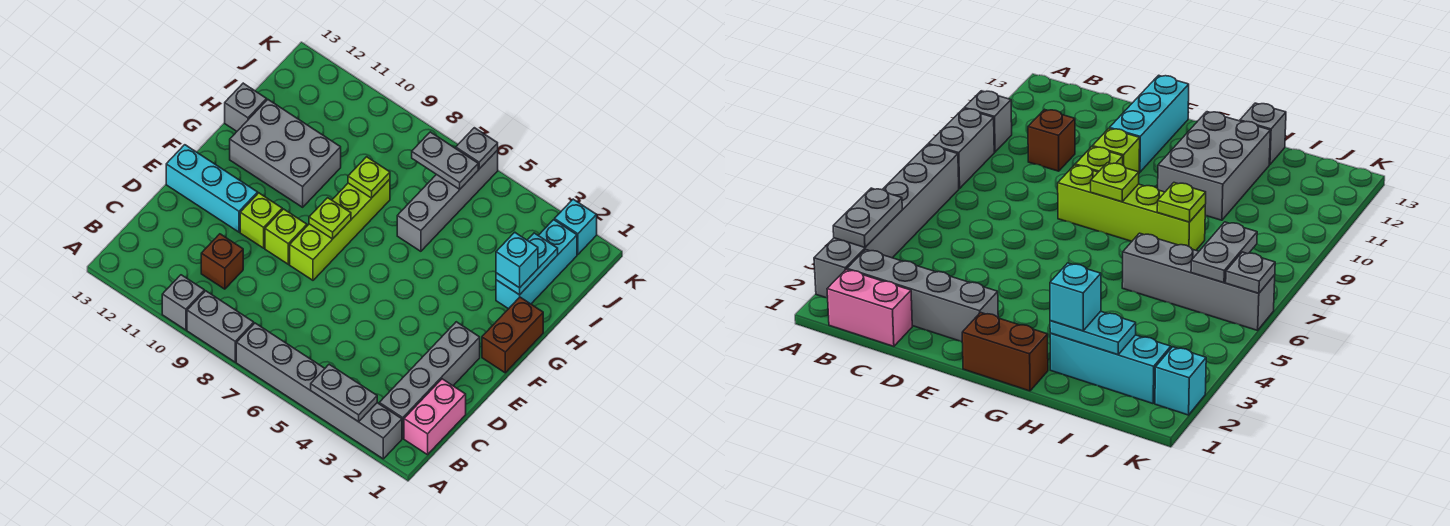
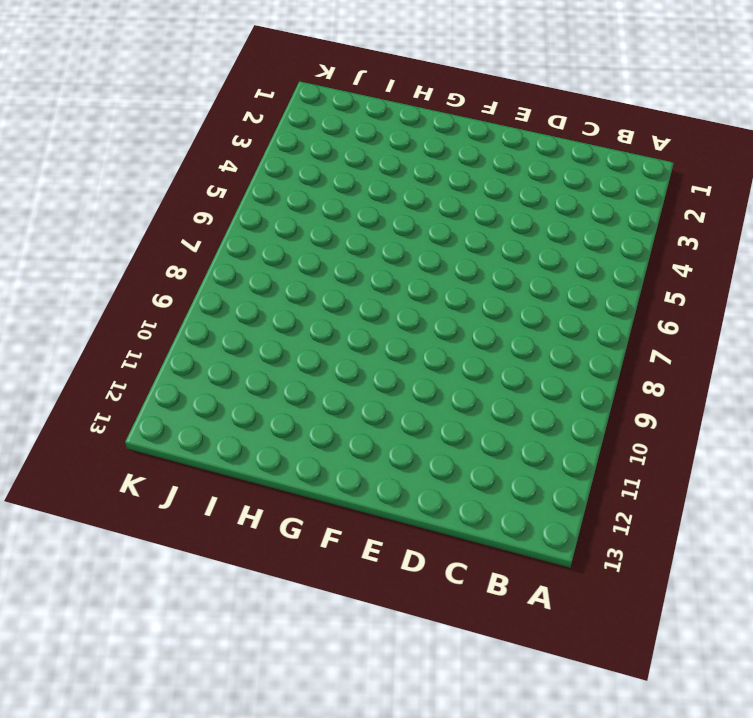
none -> grey 1x6 brick [236,323,402,459]
none -> grey 1x2 brick [187,291,254,362]
none -> grey 1x1 brick [162,275,204,330]

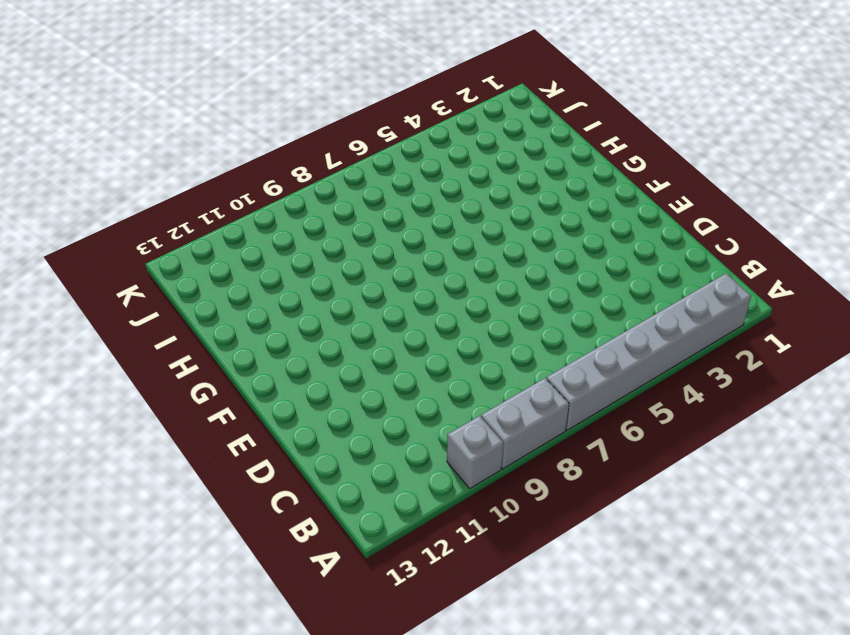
none -> pink 1x2 brick [404,379,466,455]
none -> grey 1x4 brick [379,322,480,438]
none -> brown 1x1 brick [201,234,243,289]

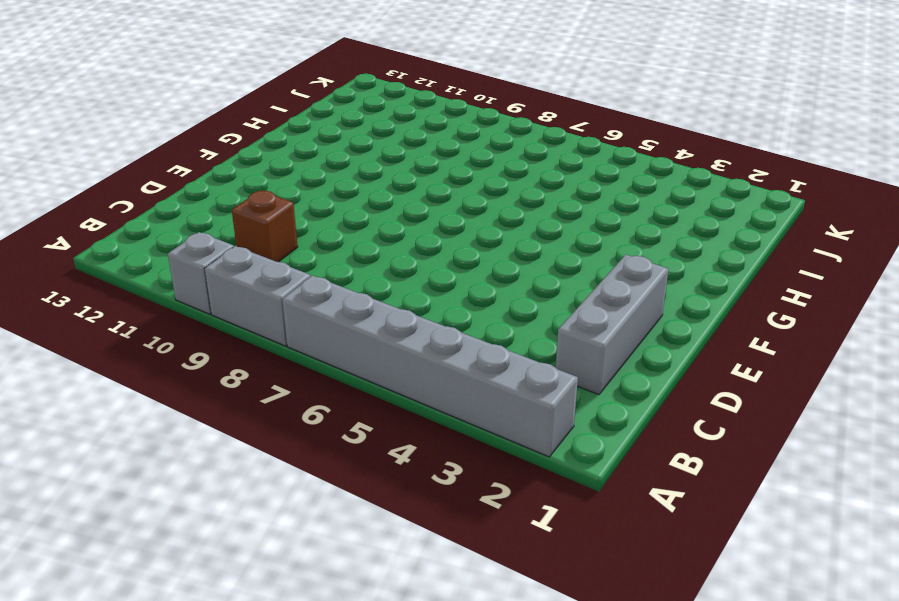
grey 1x3 brick [556,255,668,395] -> grey 1x4 brick [379,322,480,438]
none -> pink 1x2 brick [404,379,466,455]
none -> lime 1x4 brick [290,179,390,280]
none -> lime 1x1 brick [265,209,307,264]

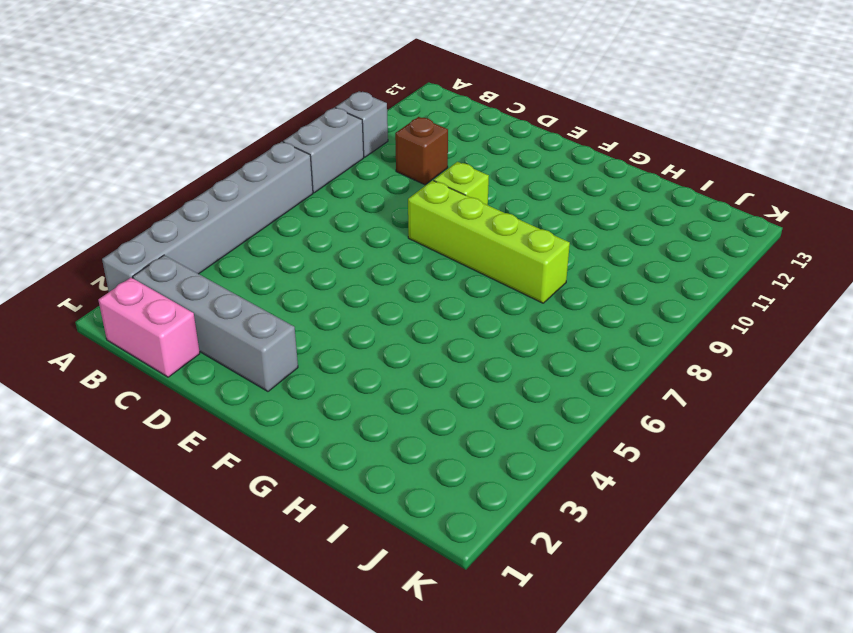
none -> lime 1x1 brick [240,193,282,248]
none -> cyan 1x3 brick [166,145,258,232]
none -> brown 1x2 brick [482,297,543,373]

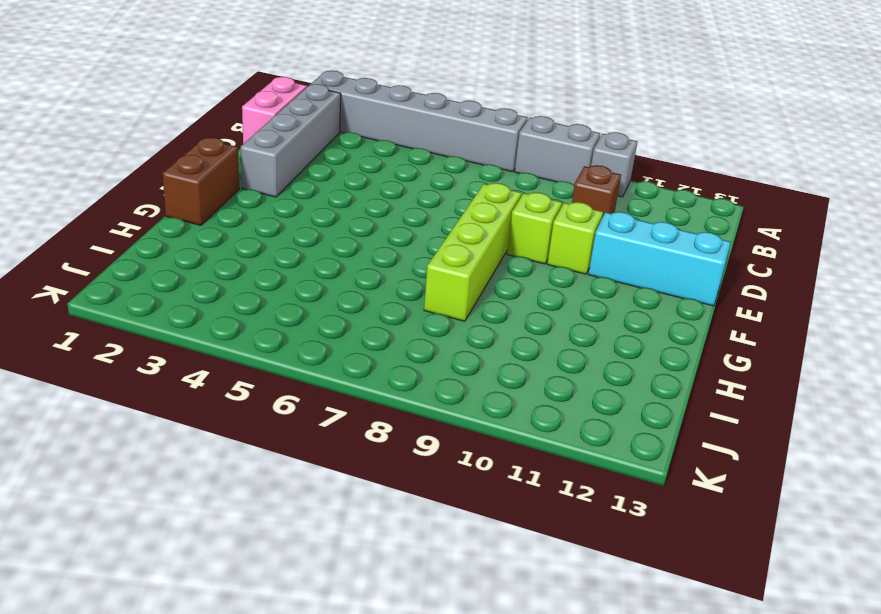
none -> grey 2x3 brick [230,100,341,207]
none -> cyan 1x3 brick [496,220,577,309]
none -> grey 1x4 brick [397,150,498,251]

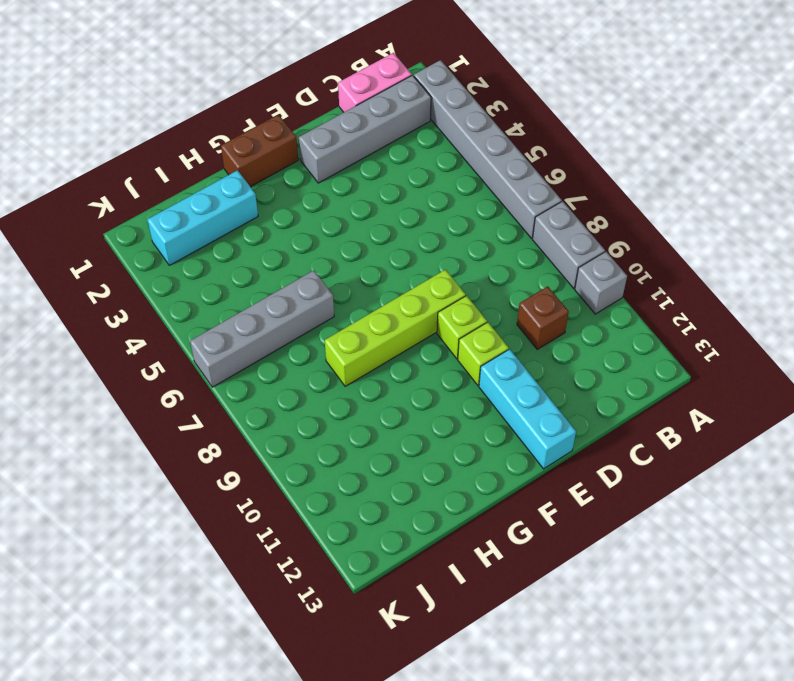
none -> grey 2x3 brick [230,100,341,207]
none -> grey 1x1 brick [225,83,267,131]
none -> cyan 1x1 brick [555,199,597,254]

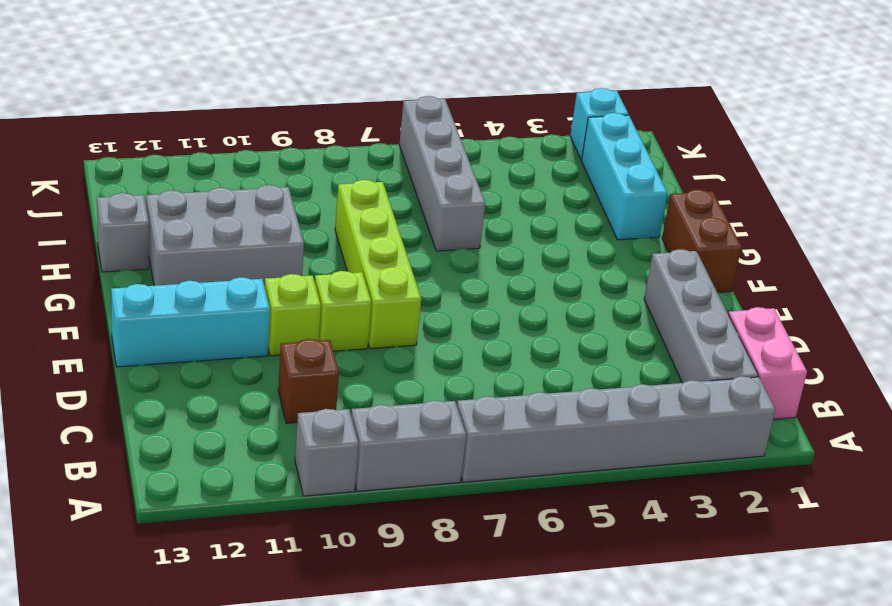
none -> grey 1x2 plate [311,364,377,422]
none -> lime 1x1 plate [309,198,351,239]
none -> cyan 1x2 plate [496,233,558,295]

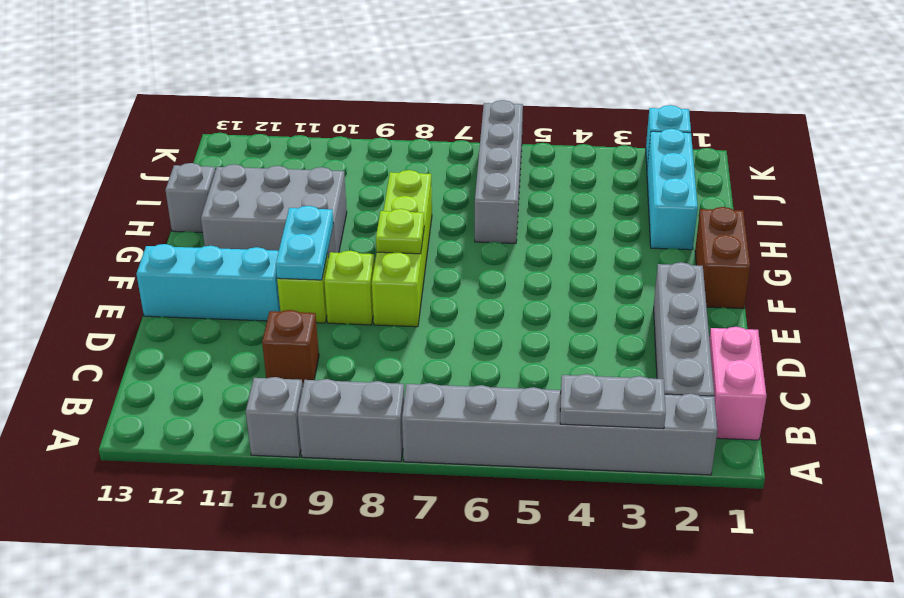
cyan 1x2 plate [276,206,333,280] -> cyan 1x2 plate moved to [496,233,558,295]
none -> lime 1x1 plate [348,157,390,198]
none -> grey 1x2 plate [412,132,478,189]
none -> grey 1x1 plate [456,128,498,169]

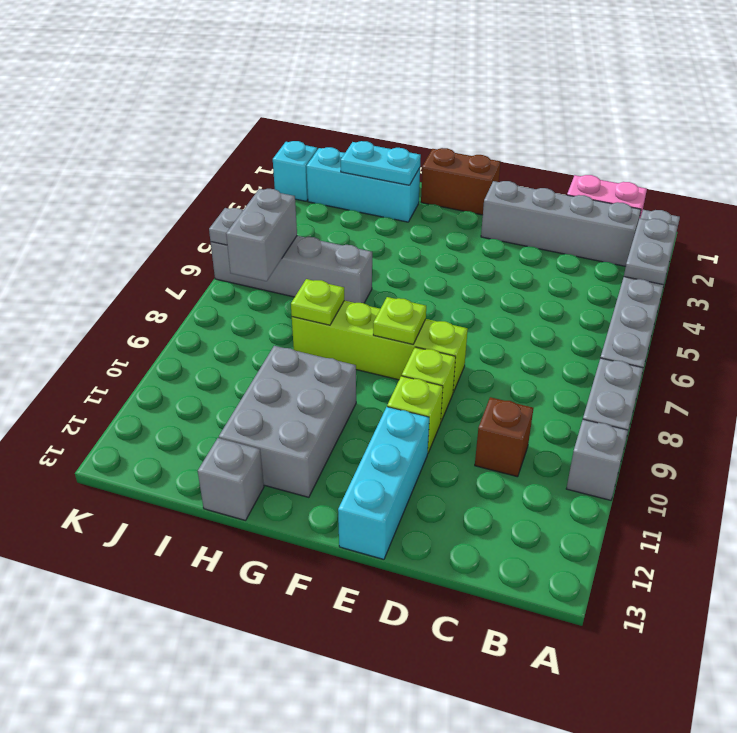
grey 1x2 brick [226,189,297,281] -> grey 1x2 plate [412,132,478,189]
none -> cyan 1x1 brick [496,232,538,288]

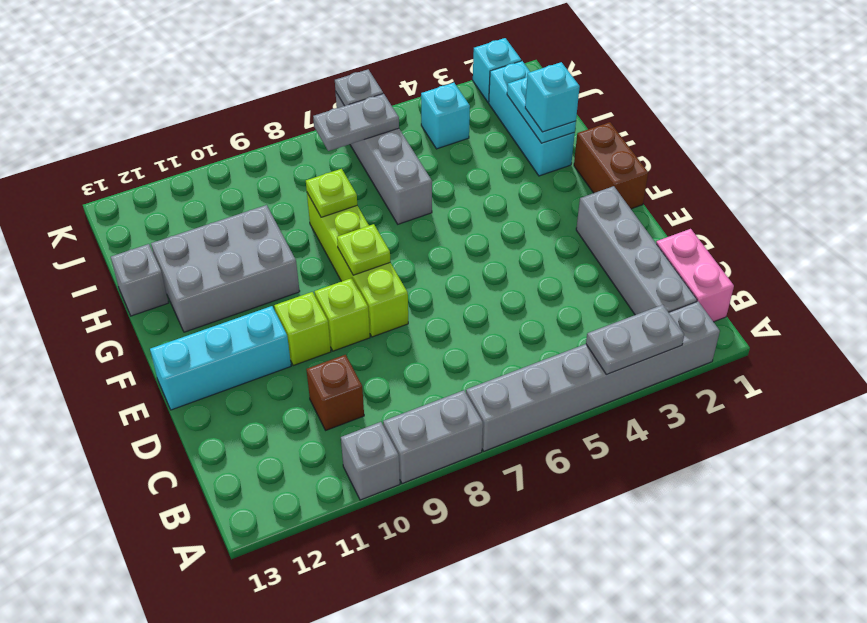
cyan 1x1 brick [421,83,470,149] -> none

